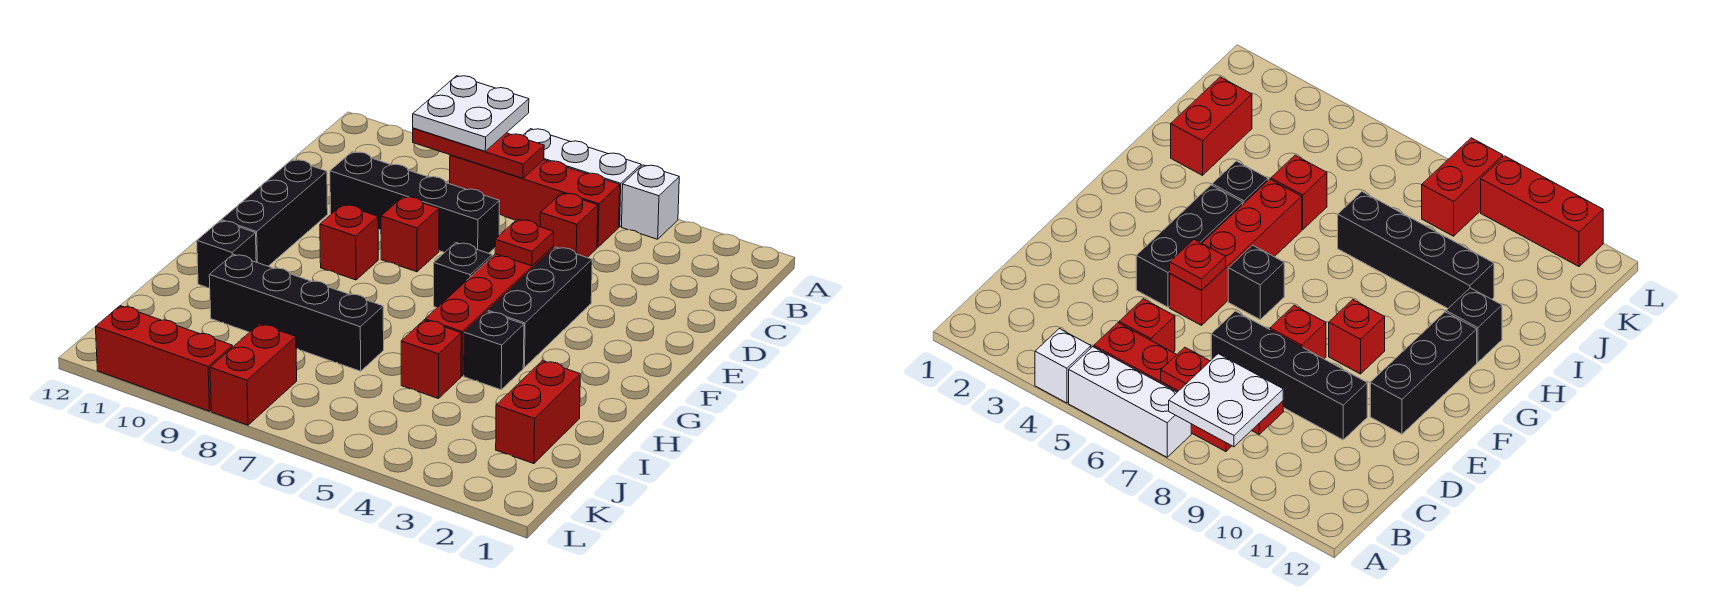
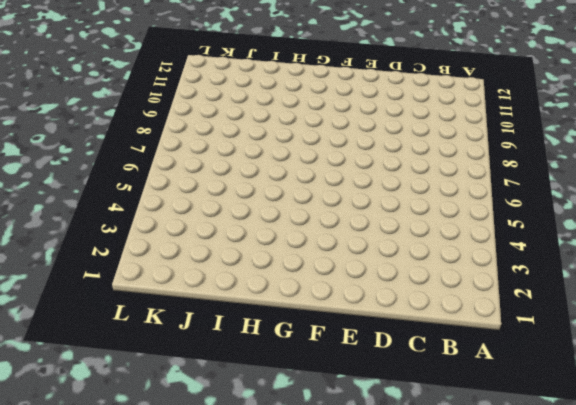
none -> white 1x1 brick [622,165,679,239]
none -> white 1x3 brick [523,129,641,227]
none -> red 1x4 brick [450,155,620,247]

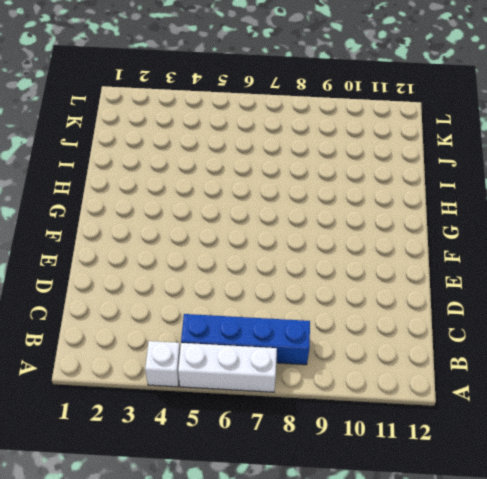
blue 1x4 brick [181,314,310,365] -> red 1x4 brick [450,155,620,247]
none -> red 1x1 brick [540,193,598,258]
none -> black 1x4 brick [330,152,499,253]
none -> black 1x3 brick [488,247,592,367]

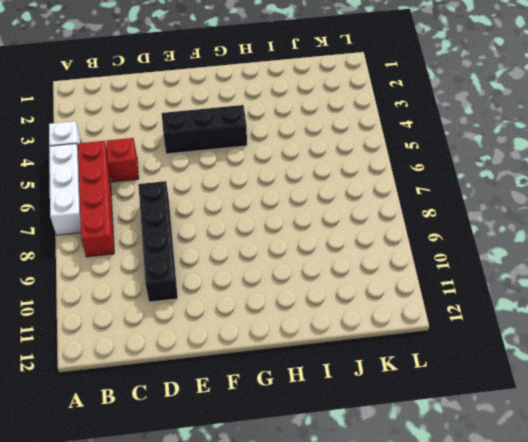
none -> red 1x4 brick [425,247,553,376]
none -> red 1x1 brick [381,197,439,272]
none -> black 1x3 brick [221,160,328,266]

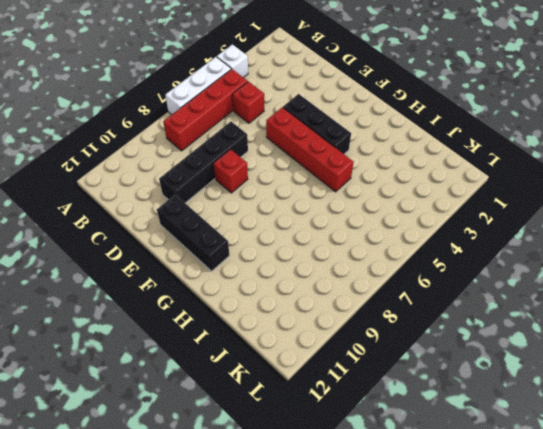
none -> black 1x1 brick [434,243,492,308]
none -> red 1x1 brick [320,205,378,280]
none -> black 1x1 brick [464,311,524,390]

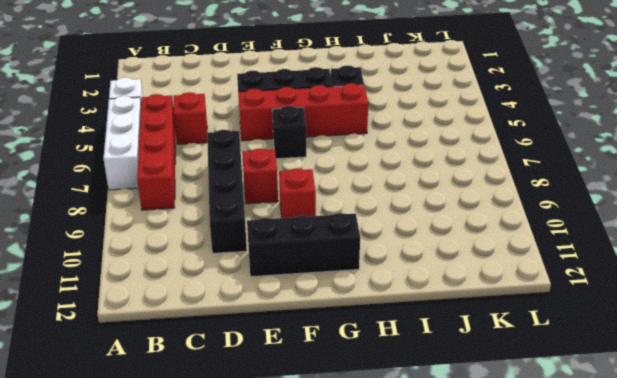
none -> black 1x1 brick [197,221,256,288]
none -> red 1x2 brick [496,361,580,464]
none -> red 1x1 brick [401,320,461,399]

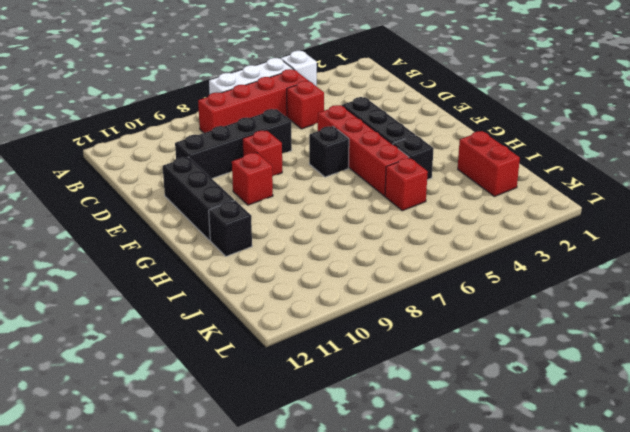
none -> black 1x4 brick [209,254,384,371]
none -> red 1x2 brick [210,324,297,425]
none -> red 1x3 brick [95,306,232,411]

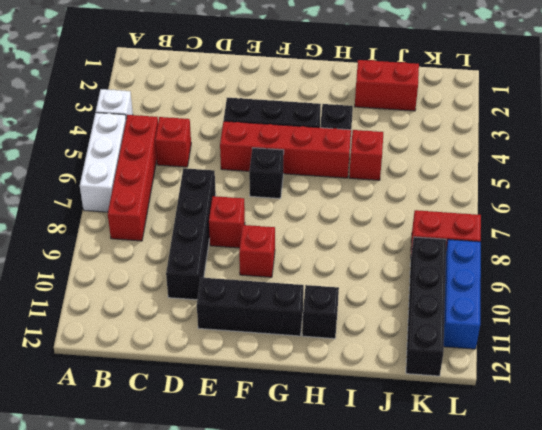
black 1x4 brick [406,237,446,376] -> black 1x4 brick moved to [209,254,384,371]
blue 1x3 brick [444,239,481,349] -> red 1x3 brick [95,306,232,411]
none -> red 1x3 plate [413,128,544,178]
none -> red 1x1 plate [495,219,554,266]
none -> white 2x2 plate [413,76,529,151]

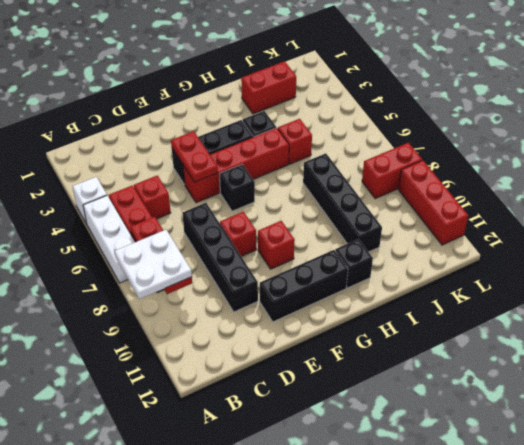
red 1x2 plate [171,131,218,182] -> red 1x1 plate [495,219,554,266]

